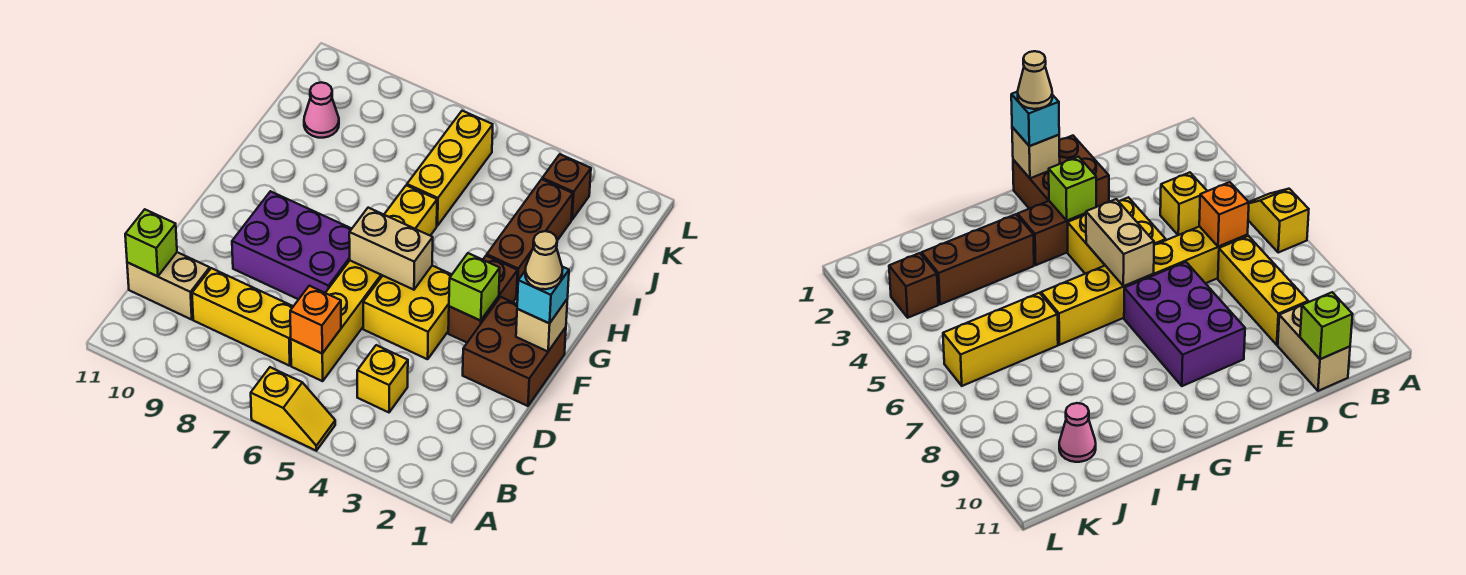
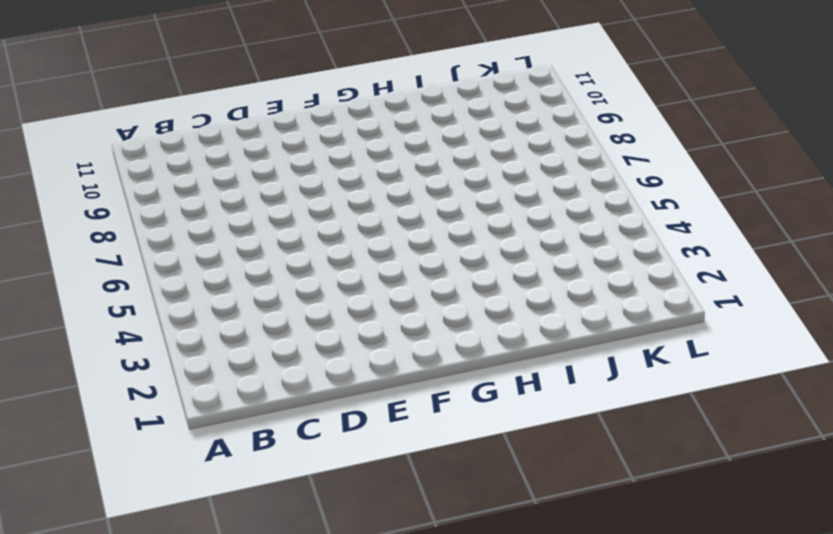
none -> yellow 1x2 slope [251,367,335,451]
none -> yellow 1x1 brick [357,345,408,412]
none -> yellow 1x6 brick [291,185,437,381]

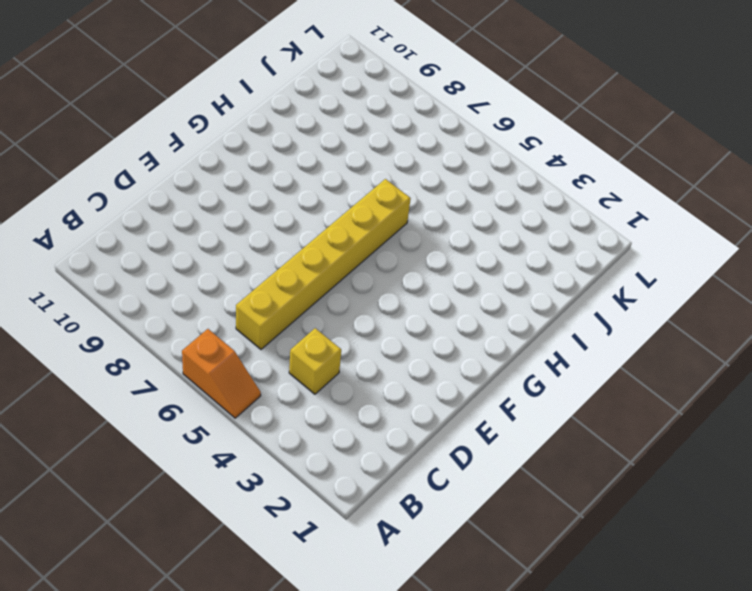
orange 1x2 slope [182,329,261,418] -> yellow 1x2 slope [251,367,335,451]
none -> yellow 1x3 brick [192,268,293,366]
none -> tan 1x2 brick [127,252,210,319]
none -> brown 2x2 brick [463,297,566,406]

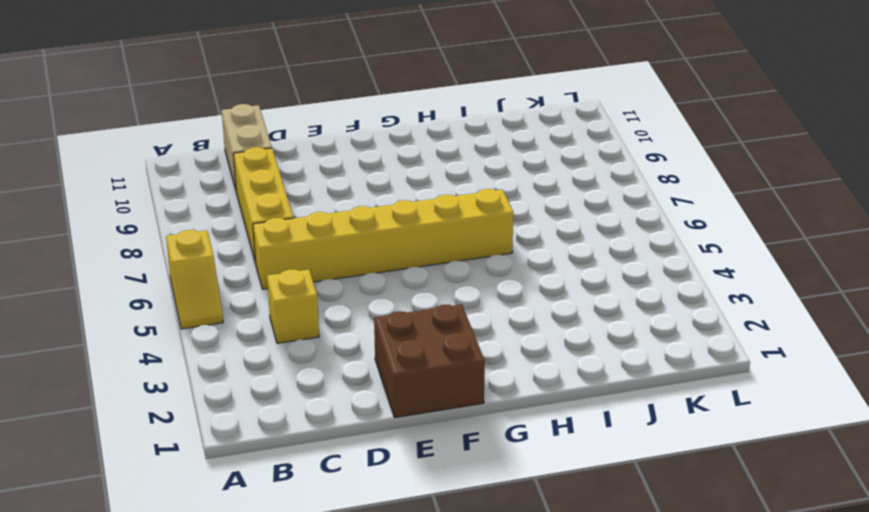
none -> yellow 2x2 brick [363,266,452,359]
none -> purple 2x3 brick [232,191,352,299]
none -> brown 1x2 brick [448,256,518,342]

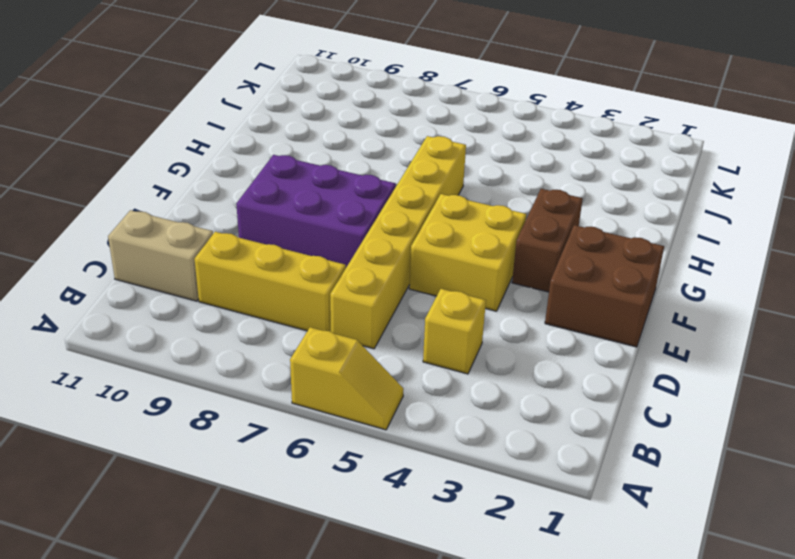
none -> brown 1x3 brick [487,179,573,296]
none -> yellow 1x3 brick [407,111,493,226]
none -> pink 1x1 cone [304,82,339,138]

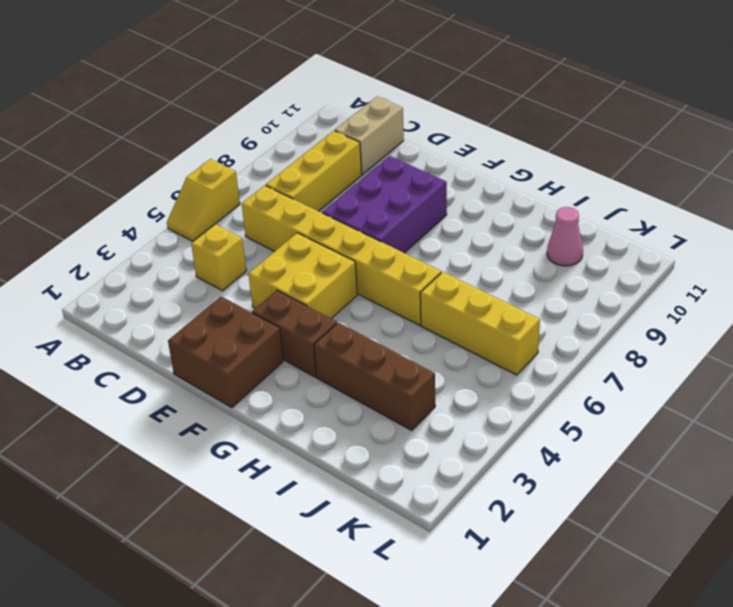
none -> brown 1x1 brick [542,154,591,220]
none -> orange 1x1 brick [290,286,341,353]
none -> lime 1x1 brick [125,209,177,276]

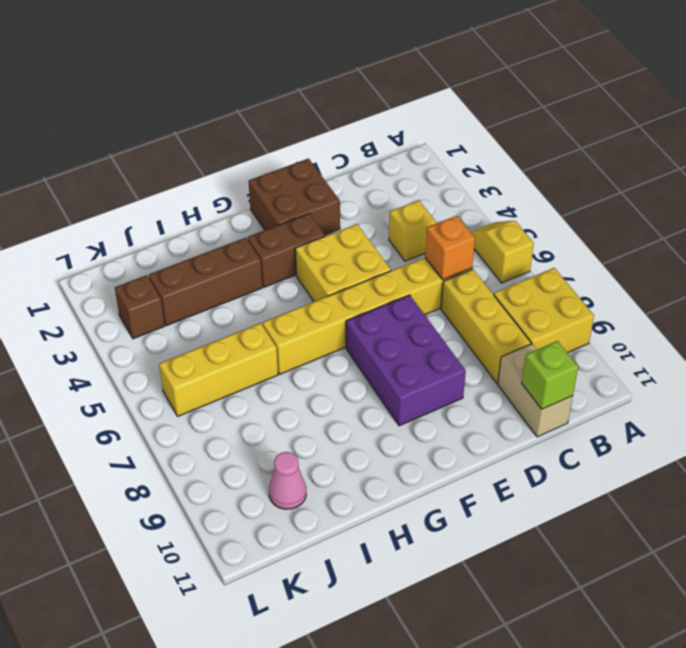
yellow 2x2 brick [494,268,594,353] -> none
none -> tan 1x1 brick [516,300,567,351]
none -> lime 1x1 brick [449,253,500,321]
none -> tan 1x2 brick [349,208,433,290]

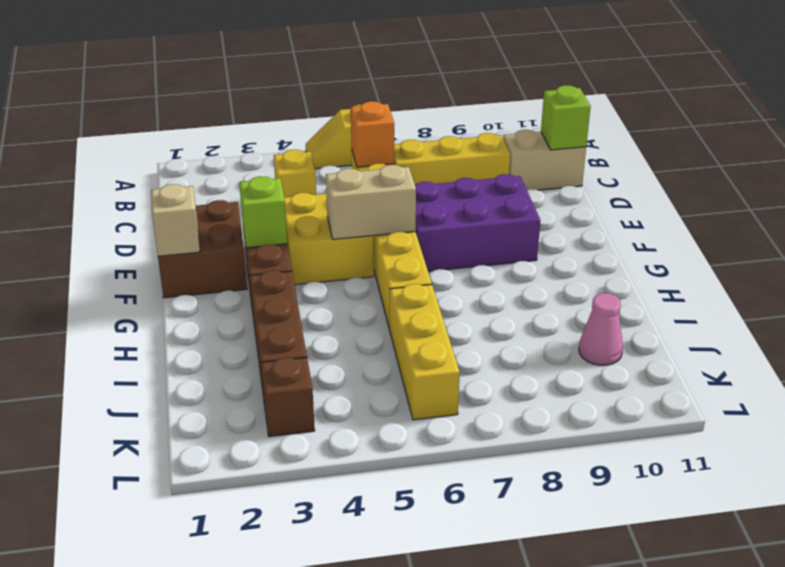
none -> cyan 1x1 brick [517,267,569,323]
none -> tan 1x1 cone [525,231,563,289]

